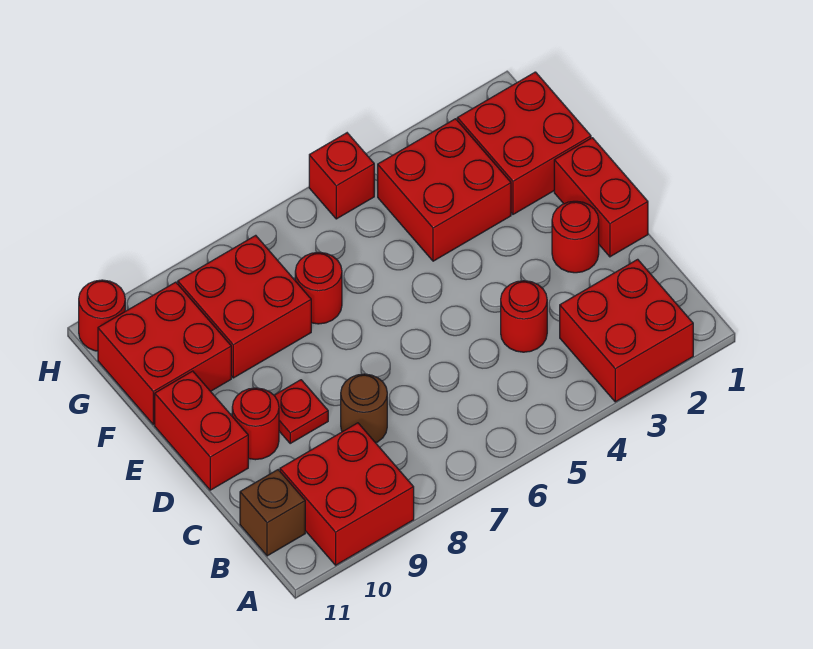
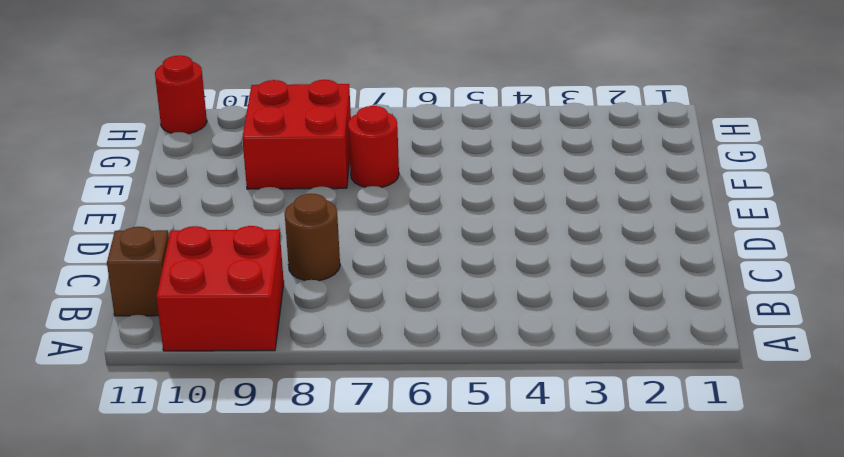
none -> red 2x2 brick [560,259,693,402]
none -> red 1x1 round brick [501,281,547,352]
none -> red 1x2 brick [554,138,648,257]

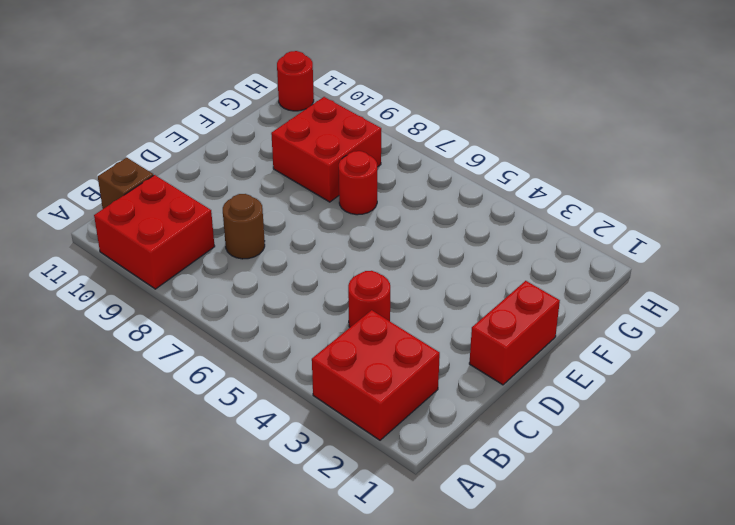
none -> red 1x1 round brick [552,201,599,273]
none -> red 1x1 plate [274,380,328,443]
none -> red 1x1 round brick [232,388,279,460]

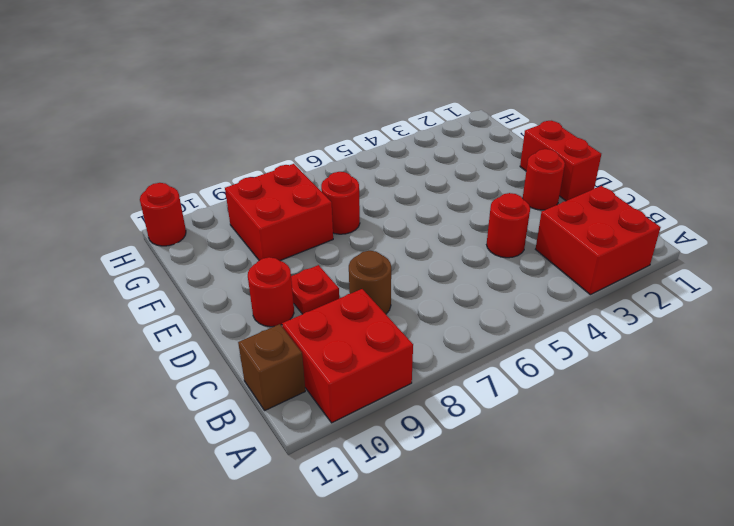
none -> red 1x2 brick [155,371,248,490]
none -> red 2x2 brick [457,72,591,214]
none -> red 2x2 brick [378,119,511,261]

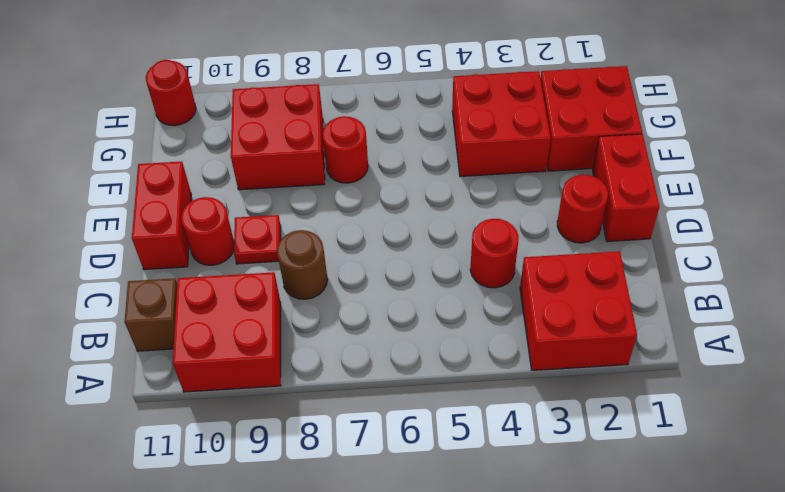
none -> red 2x2 brick [98,282,231,425]
none -> red 1x1 brick [309,133,374,219]

